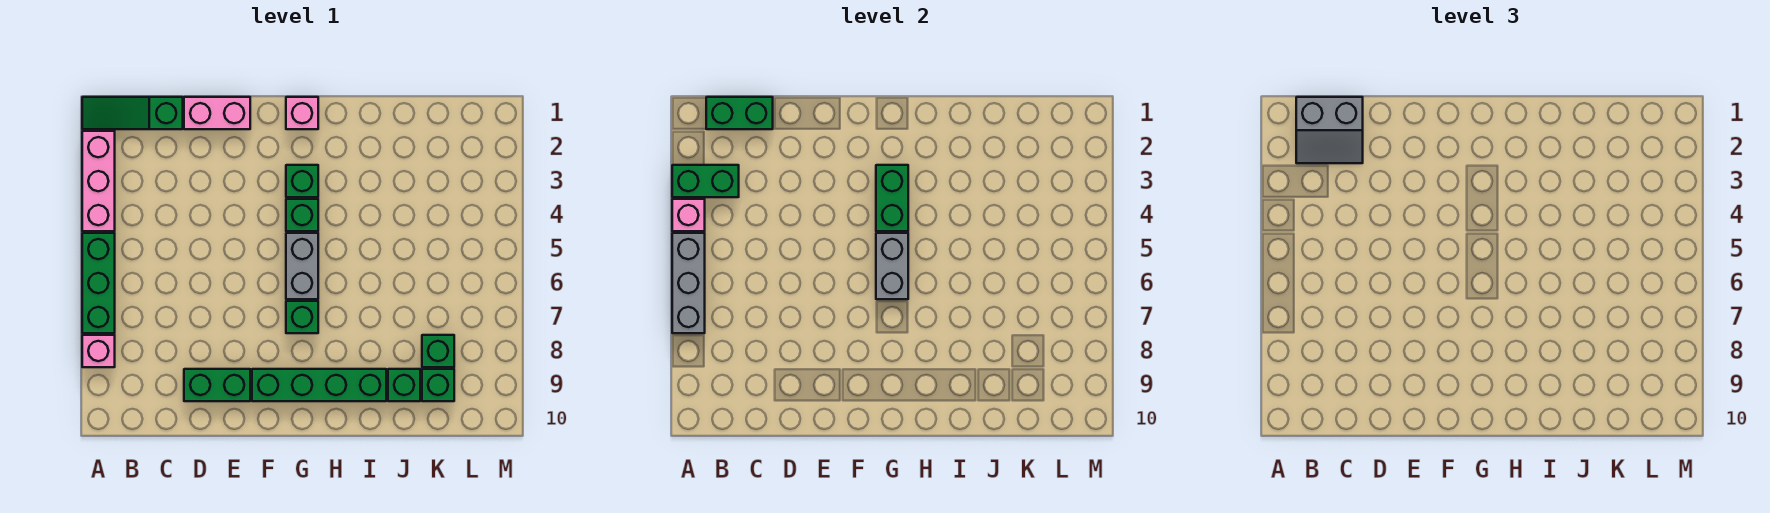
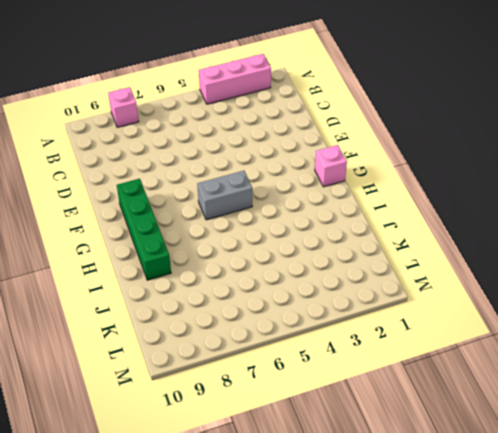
none -> green 1x3 slope [82,97,183,129]
none -> green 1x3 brick [82,233,115,333]
none -> pink 1x2 brick [184,97,250,129]

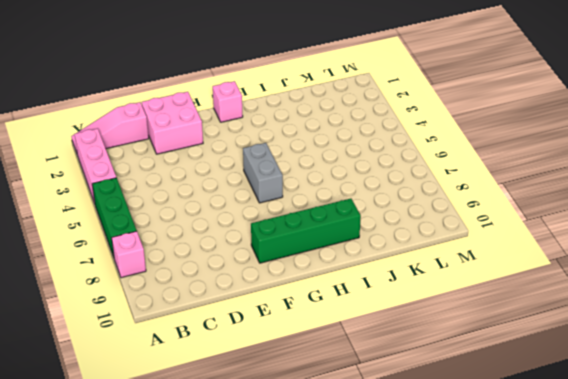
pink 1x3 slope [71,102,149,153] -> green 1x3 slope [82,97,183,129]
pink 2x2 brick [142,92,203,154] -> pink 1x2 brick [184,97,250,129]
none -> green 1x2 brick [184,369,250,401]
none -> green 1x1 brick [286,165,318,197]
none -> green 1x1 brick [286,199,318,231]

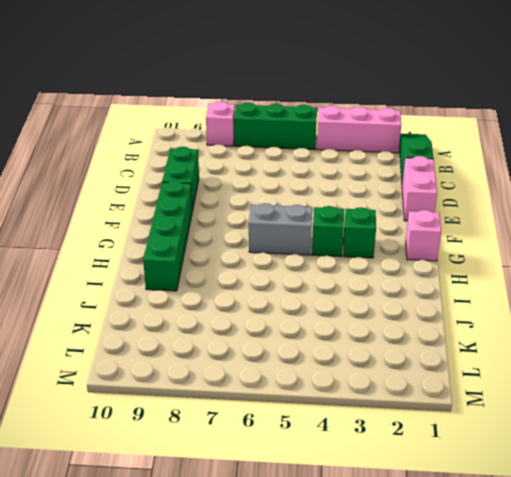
none -> green 1x1 brick [286,301,318,333]
none -> green 1x1 brick [388,369,420,401]
none -> green 1x1 brick [422,335,454,367]

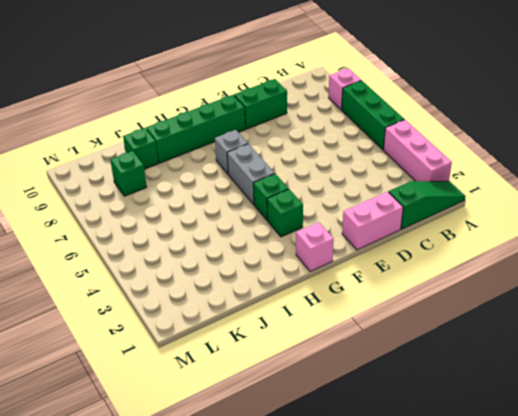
grey 1x1 brick [215,130,248,174] -> green 1x1 brick [286,301,318,333]
none -> green 1x1 brick [422,369,454,401]
none -> green 1x2 brick [672,165,739,197]
none -> pink 1x1 brick [672,199,705,231]

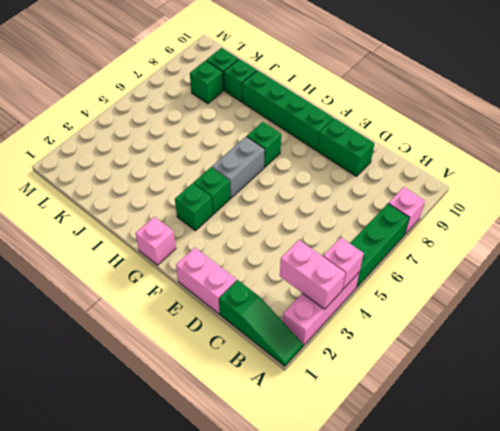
pink 1x2 brick [280,240,345,309] -> green 1x2 brick [672,165,739,197]
none -> grey 1x3 brick [672,233,705,333]
none -> green 1x2 brick [706,97,773,129]
none -> green 1x2 brick [876,165,908,231]

